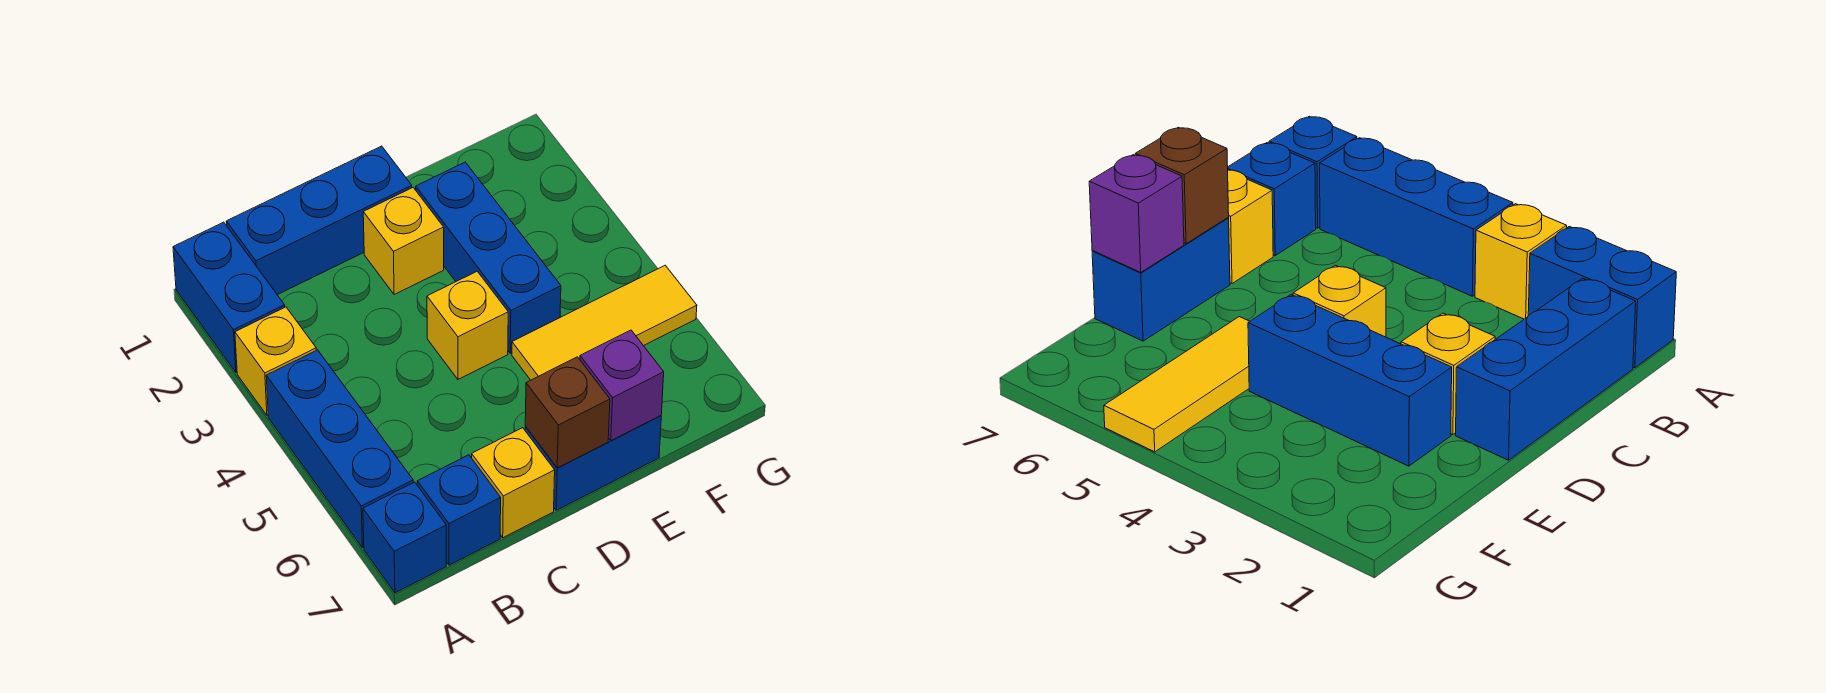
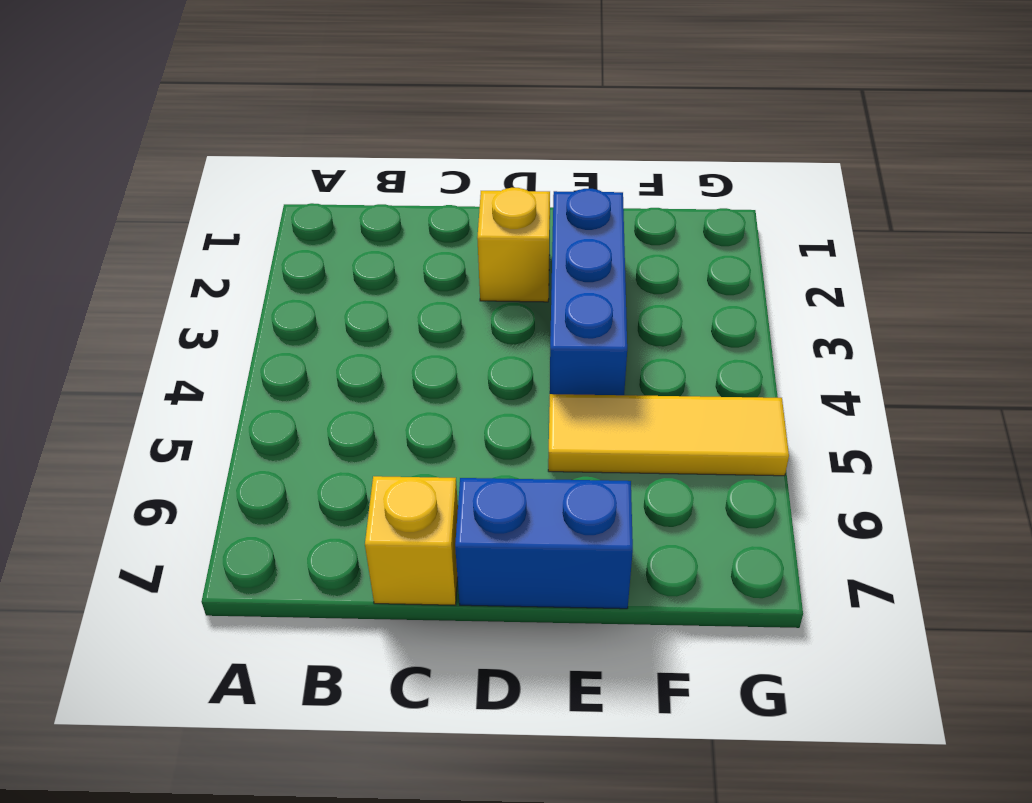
none -> blue 1x2 brick [173,222,285,372]
none -> yellow 1x1 brick [235,307,316,415]
none -> blue 1x3 brick [266,350,413,548]

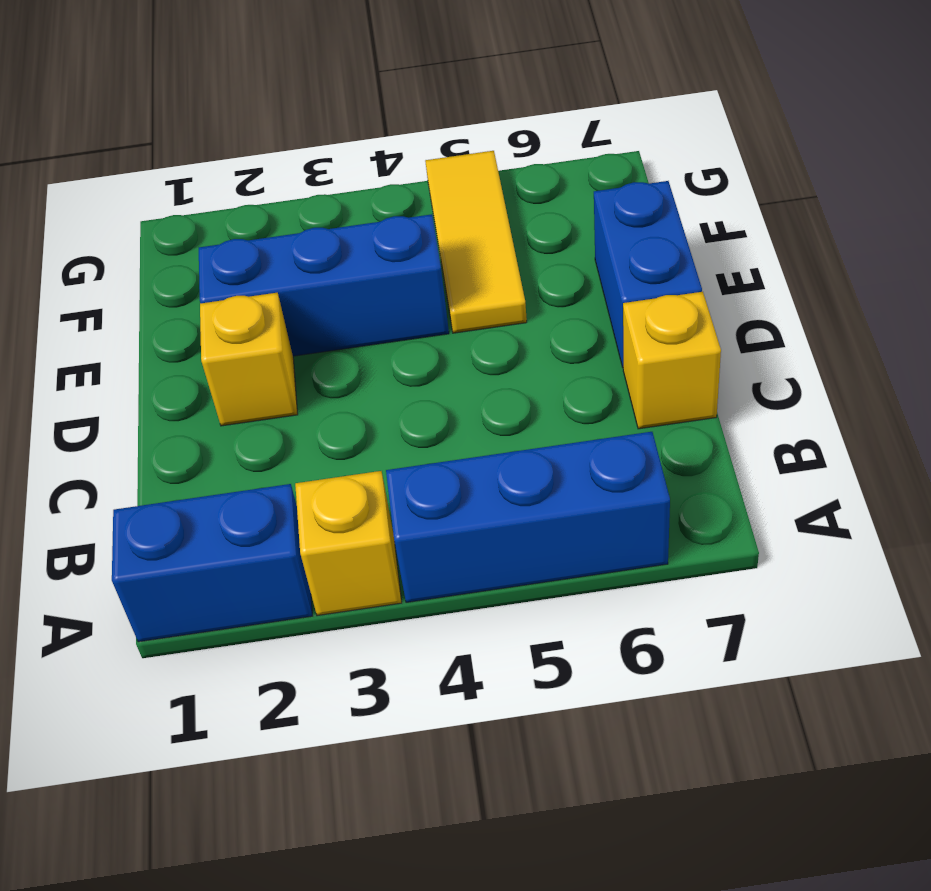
none -> blue 1x1 brick [363,482,446,593]
none -> blue 1x3 brick [226,146,412,295]
none -> blue 1x1 brick [417,455,501,565]

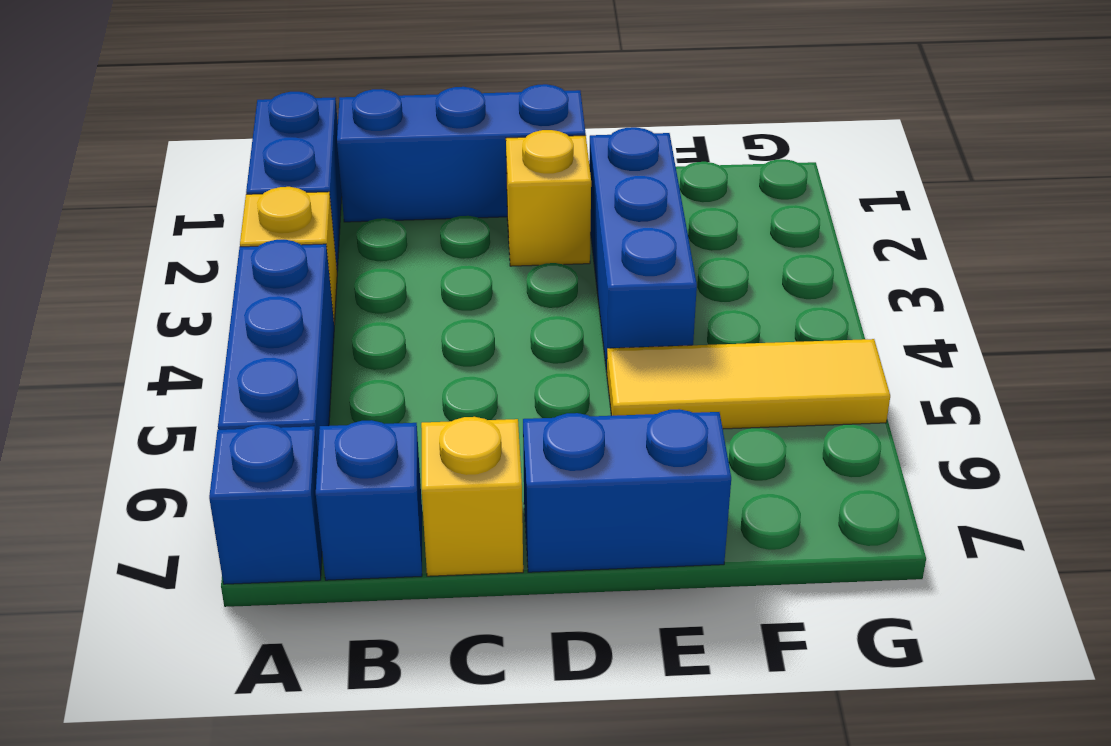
none -> yellow 1x1 brick [427,271,508,379]
none -> brown 1x1 brick [525,357,610,468]
none -> purple 1x1 brick [580,330,664,441]

